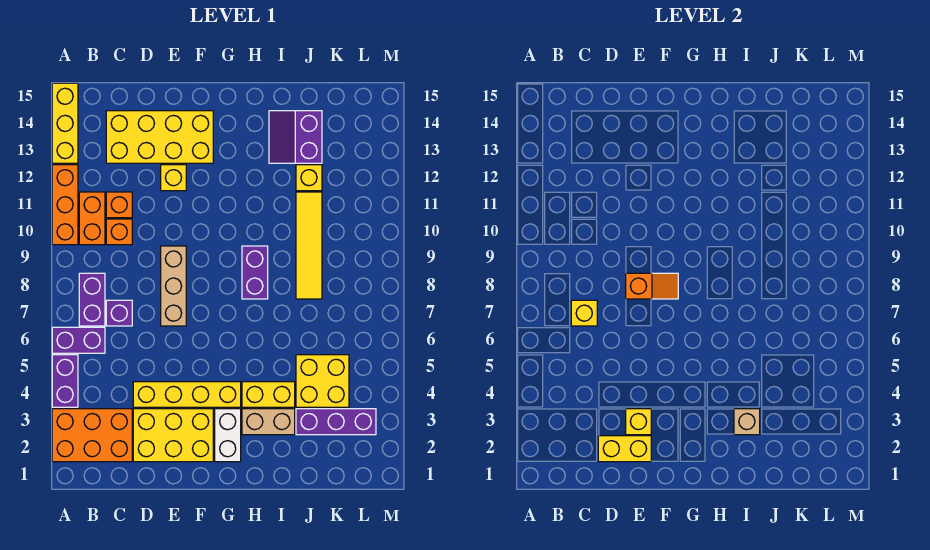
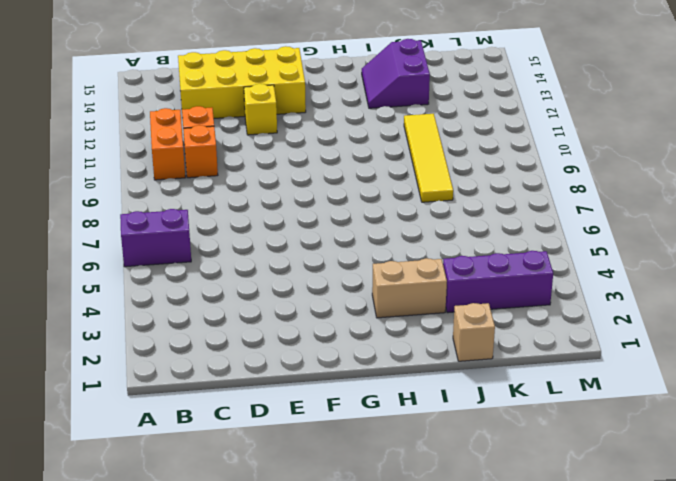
tan 1x1 brick [453,303,495,361] -> tan 1x1 brick moved to [734,409,760,435]
none -> orange 2x3 brick [52,409,132,462]
none -> purple 1x2 brick [52,355,78,407]
none -> orange 1x3 brick [52,165,78,245]

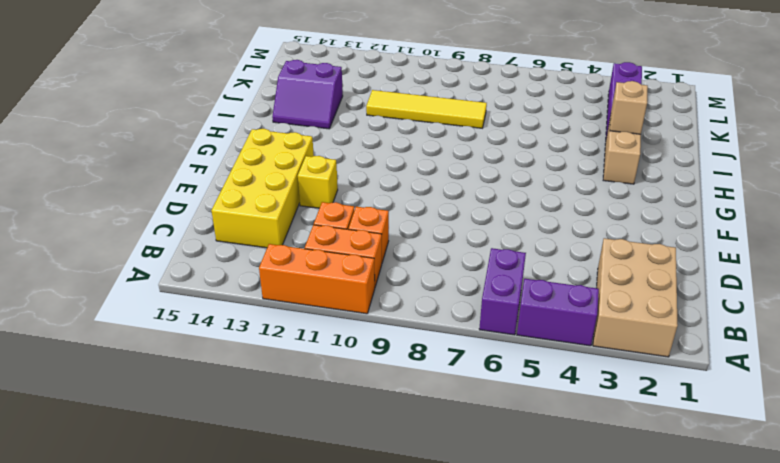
tan 2x3 brick [593,238,678,357] -> orange 2x3 brick [52,409,132,462]
none -> yellow 1x3 brick [52,83,78,163]
none -> purple 1x2 brick [79,273,105,326]
none -> purple 1x1 brick [106,300,132,326]

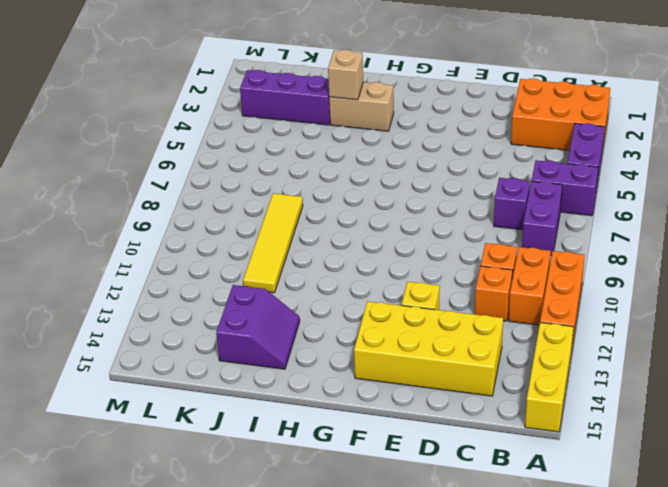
none -> yellow 2x3 brick [133,409,213,462]
none -> yellow 1x4 brick [133,382,241,407]
none -> tan 1x3 brick [161,246,186,326]

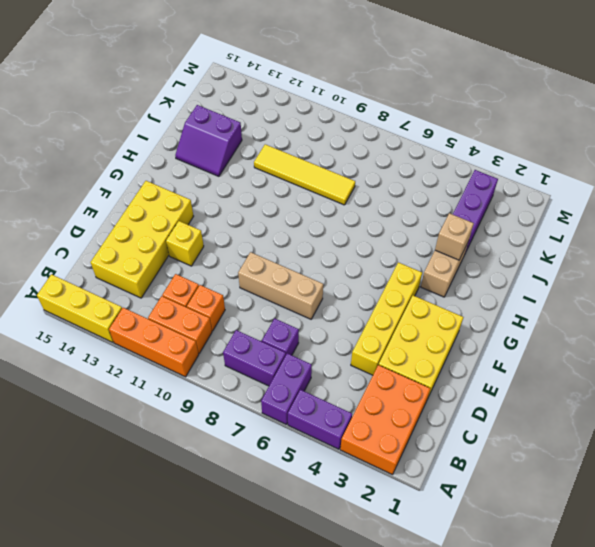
none -> white 1x2 brick [215,409,241,462]
none -> yellow 1x2 brick [242,382,295,407]
none -> purple 1x2 brick [242,246,268,299]

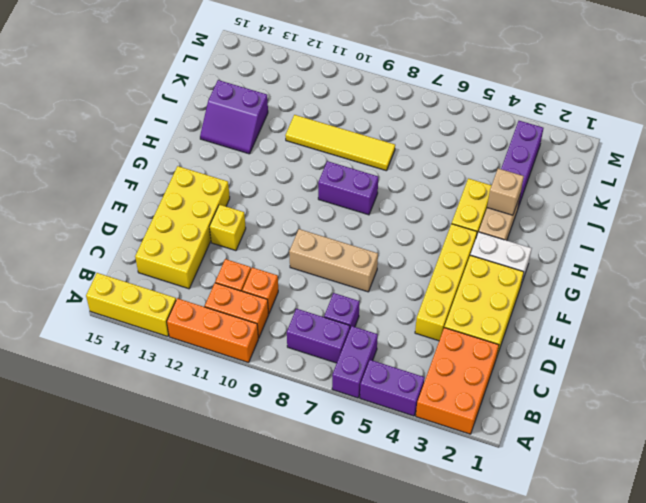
none -> yellow 2x2 brick [296,355,349,407]
none -> yellow 1x1 brick [296,165,322,191]
none -> yellow 1x1 brick [571,300,597,326]

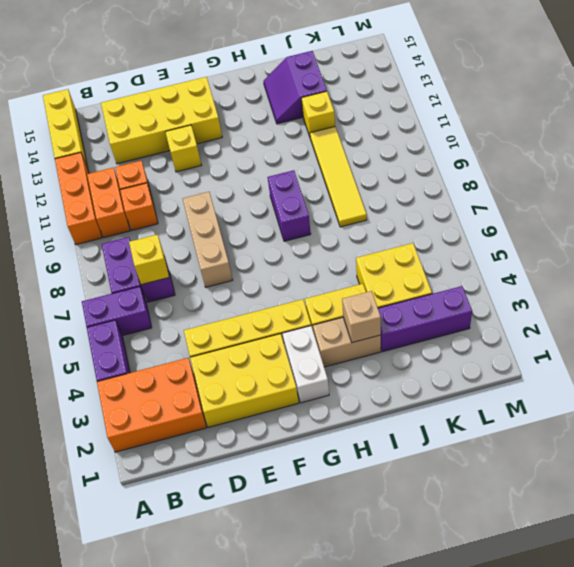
none -> yellow 1x2 brick [598,436,651,462]
none -> yellow 1x1 brick [626,409,651,435]
none -> orange 1x2 slope [626,273,678,299]

